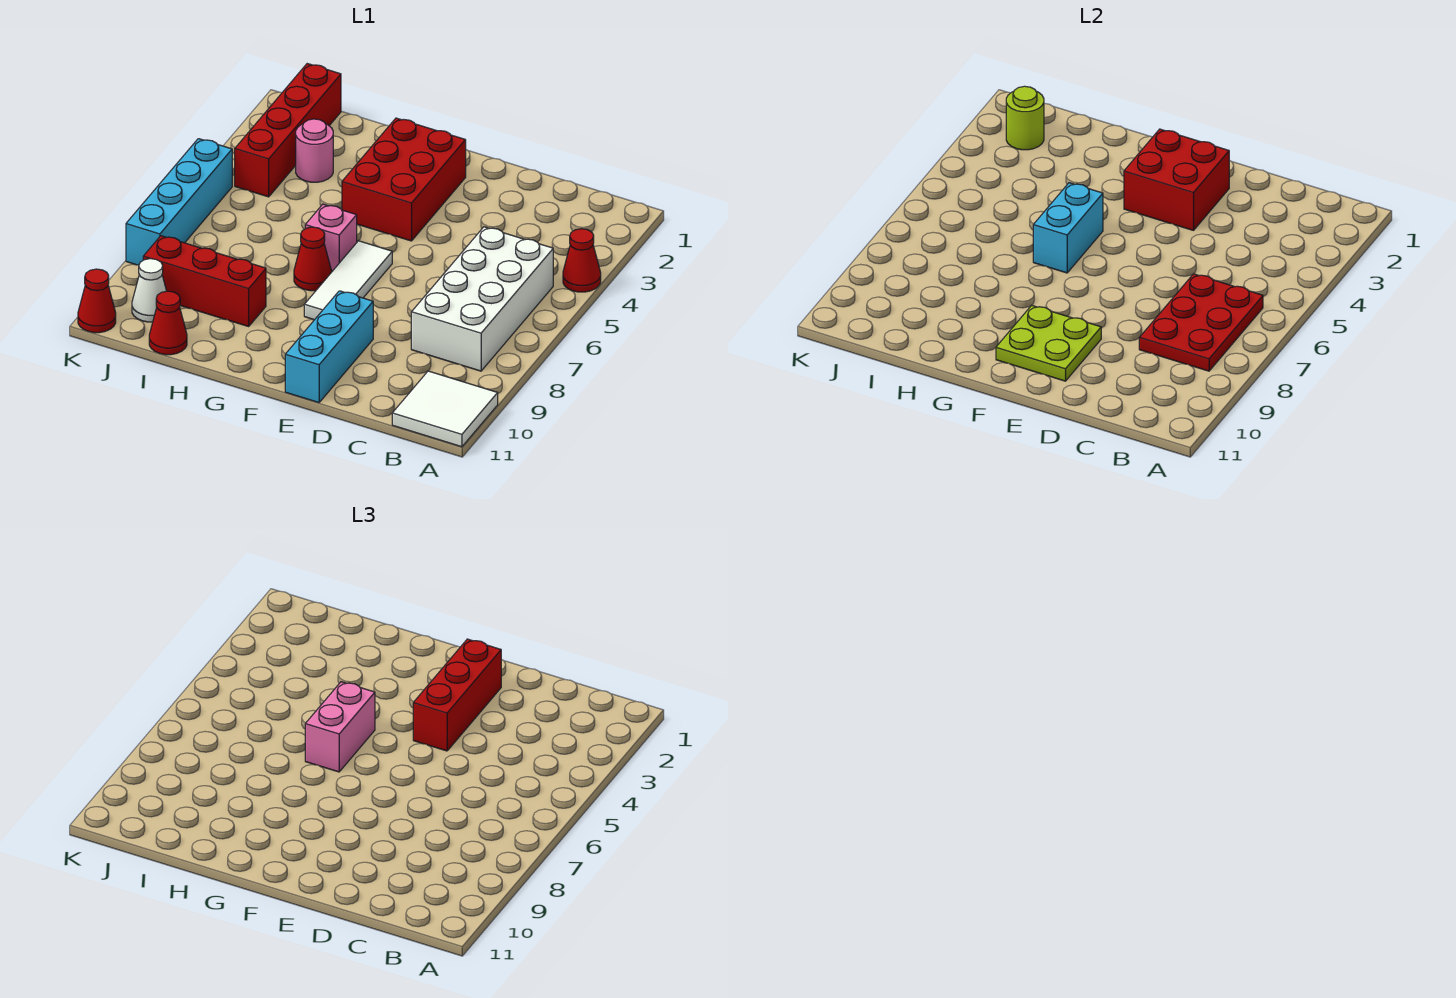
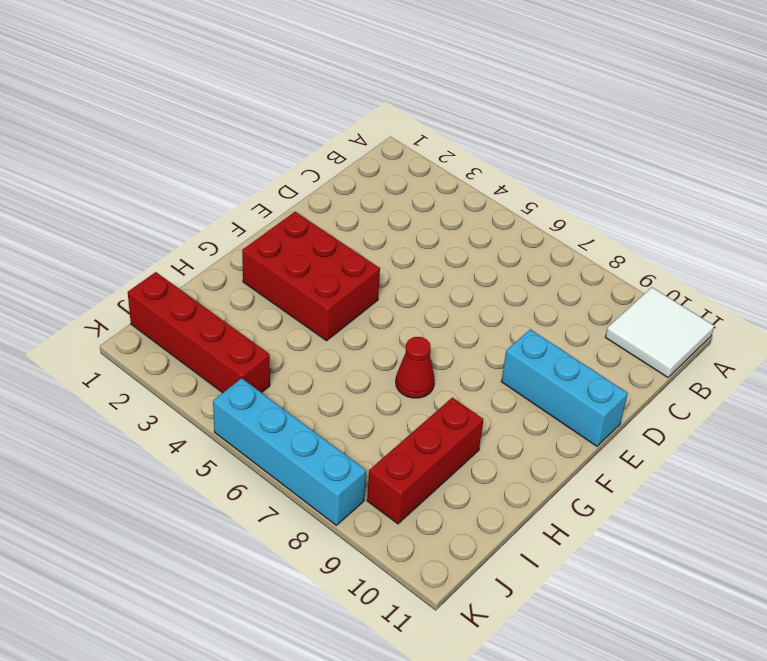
none -> red 1x1 cone [563,229,601,292]
none -> white 2x4 brick [411,227,553,371]
none -> white 1x3 tile [304,241,392,320]

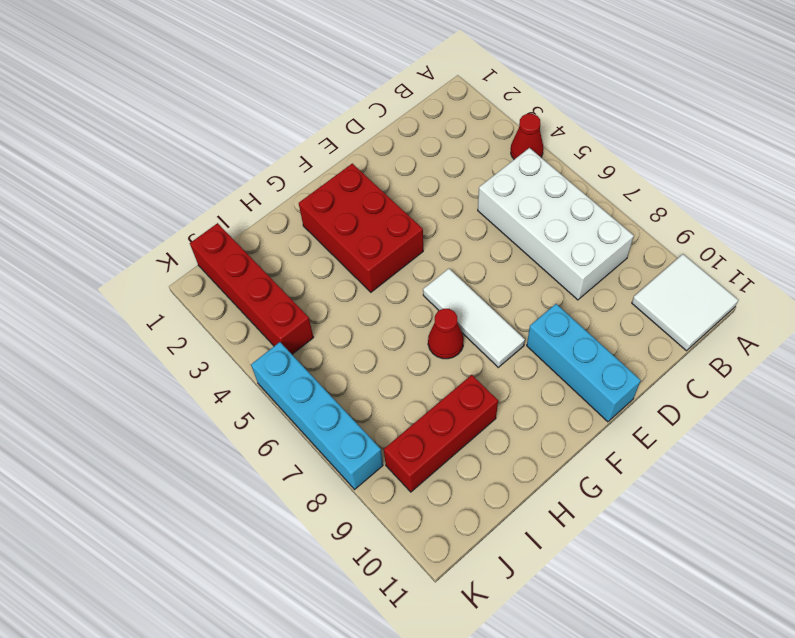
none -> pink 1x1 brick [305,204,357,271]
none -> pink 1x1 round brick [296,119,333,182]
none -> red 1x1 cone [149,291,187,355]

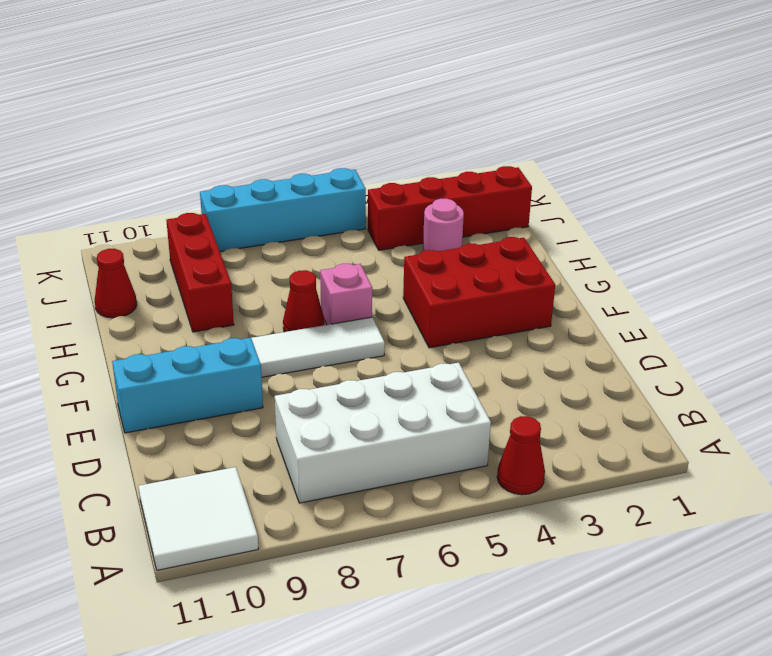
none -> white 1x1 cone [132,259,166,322]
none -> red 1x1 cone [78,269,116,333]
none -> red 2x3 plate [1139,274,1263,371]

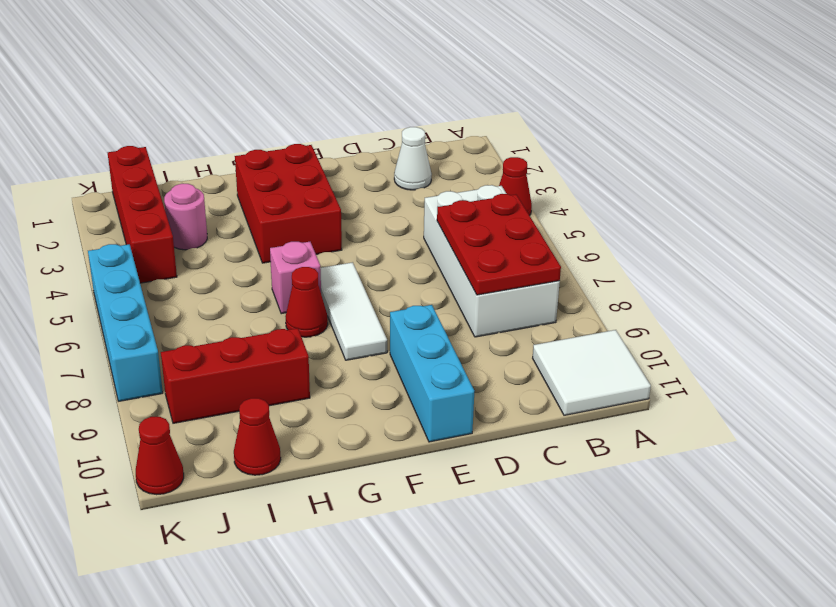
white 1x1 cone [394,127,432,190] -> white 1x1 cone moved to [132,259,166,322]
none -> red 2x2 brick [1124,129,1229,230]
none -> lime 2x2 plate [996,305,1101,381]
none -> cyan 1x2 brick [1033,183,1103,273]

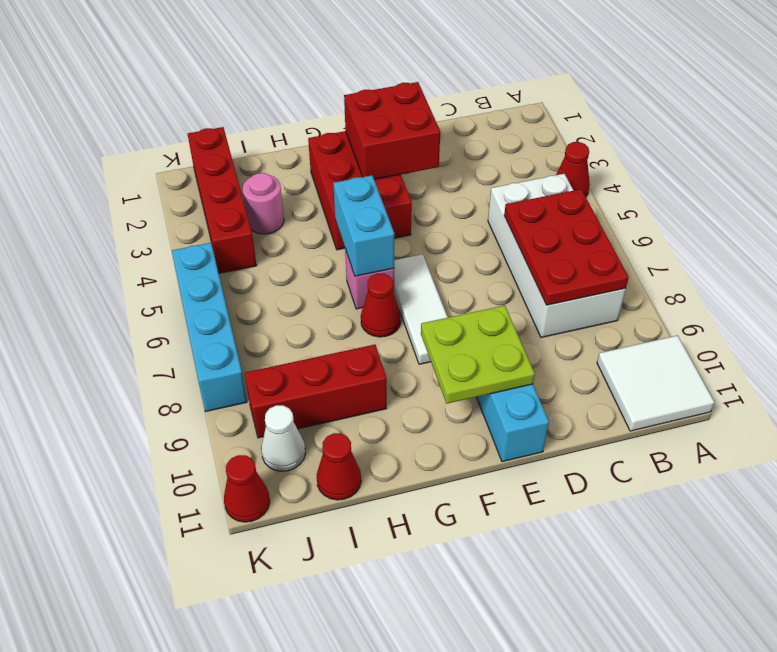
none -> lime 1x1 round brick [1006,86,1044,150]
none -> red 1x3 brick [413,639,501,751]
none -> pink 1x2 brick [305,682,375,772]

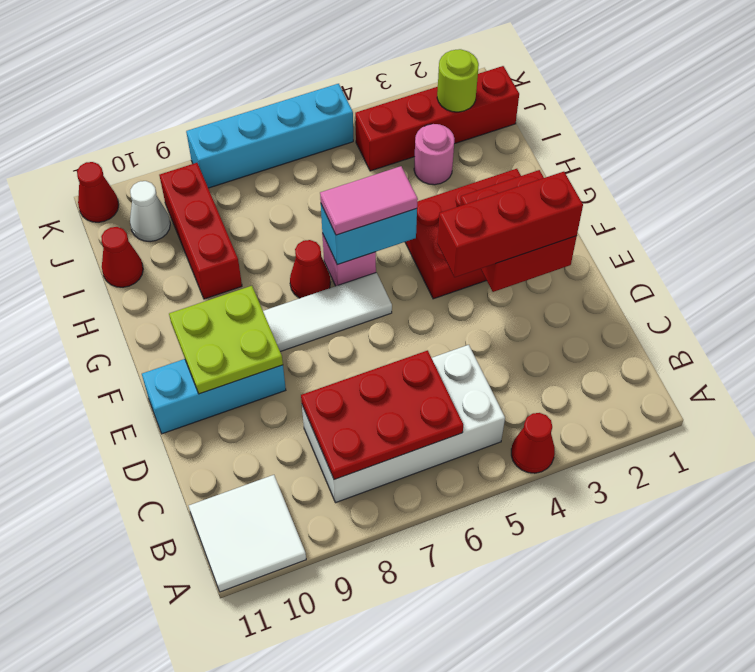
pink 1x2 tile [320,166,418,235] -> pink 1x2 brick [305,682,375,772]

